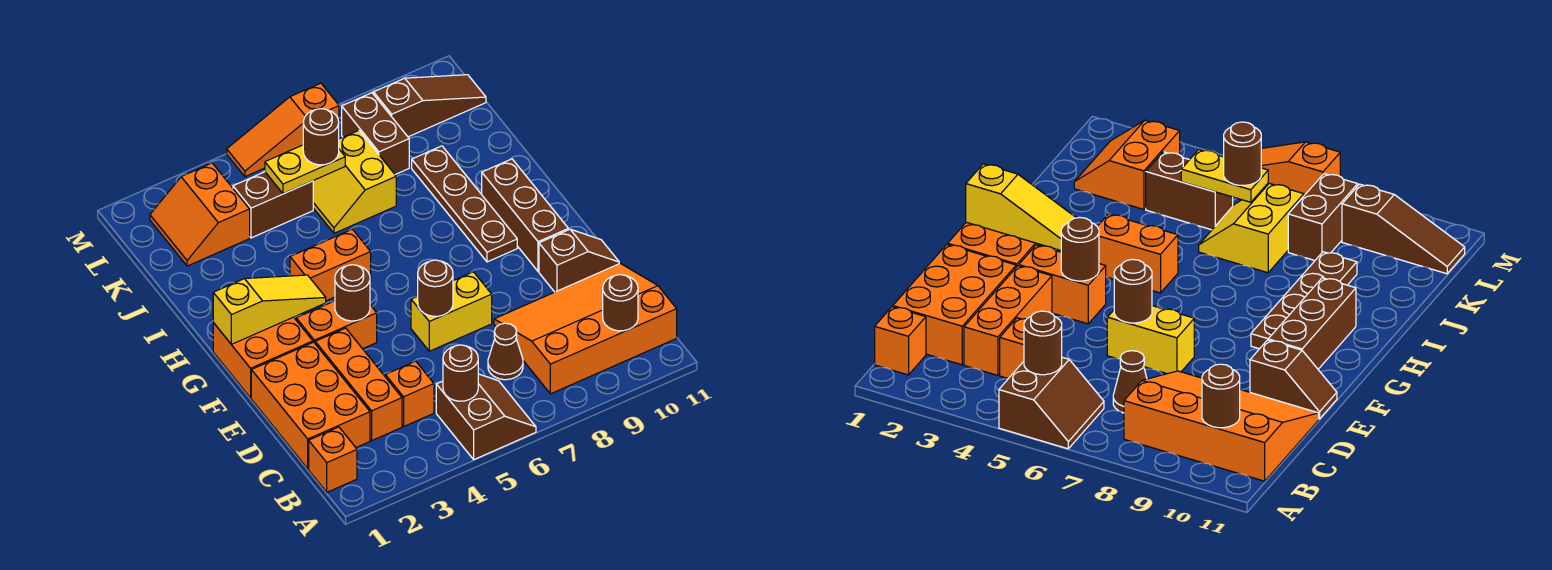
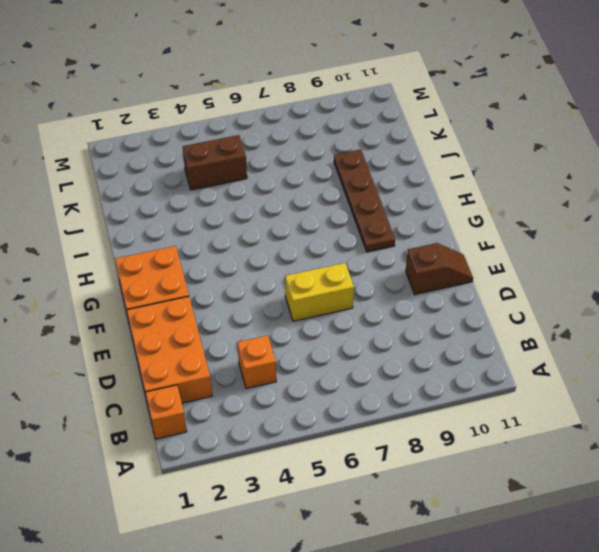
none -> brown 2x2 slope [436,374,536,459]
none -> orange 3x4 slope [494,263,677,394]
none -> orange 1x3 brick [315,328,402,440]

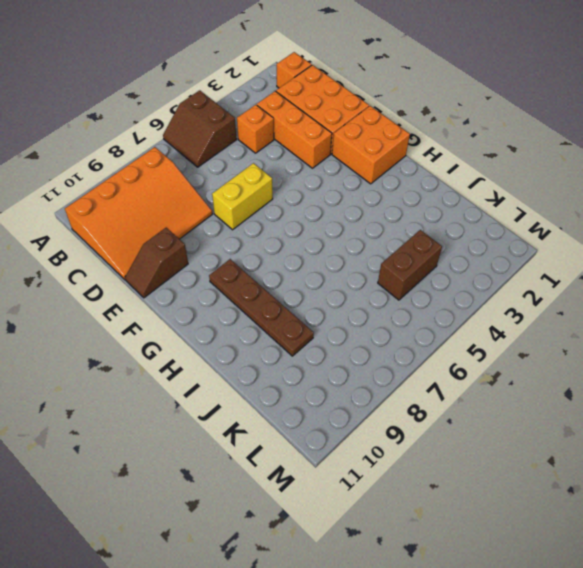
none -> brown 1x1 cone [488,323,523,380]
none -> orange 1x2 brick [296,301,377,349]
none -> brown 1x3 brick [482,159,568,271]

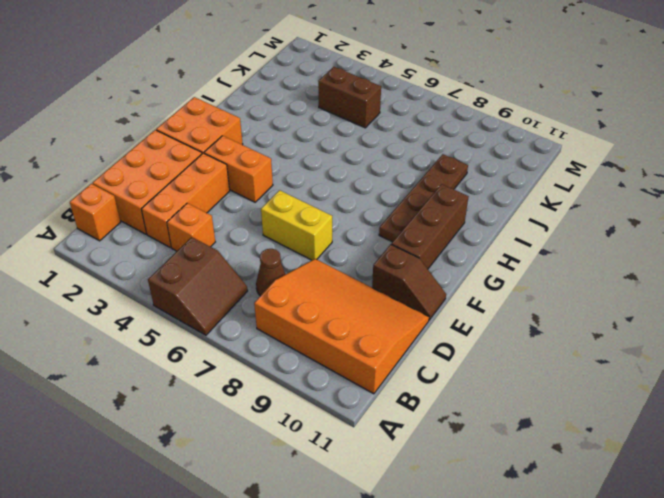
none -> orange 1x2 brick [290,229,371,301]
none -> yellow 2x2 slope [313,131,396,233]
none -> orange 2x2 slope [150,163,250,266]

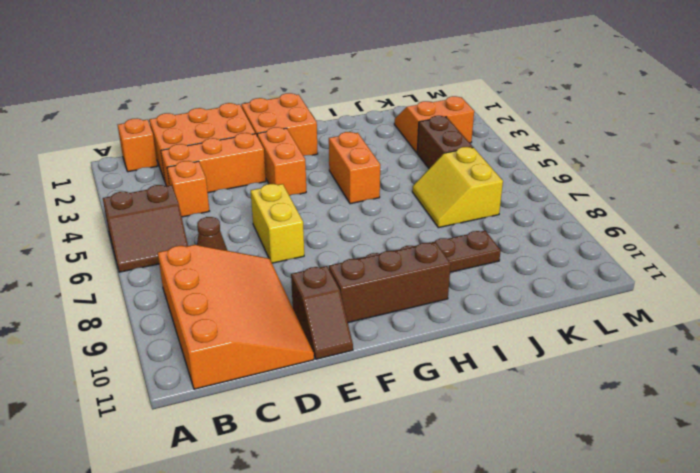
yellow 2x2 slope [412,147,503,228] -> yellow 2x2 slope turned to [313,131,396,233]
none -> brown 1x2 brick [342,93,409,174]
none -> brown 1x3 slope [374,75,486,137]
none -> orange 1x3 slope [227,83,339,177]

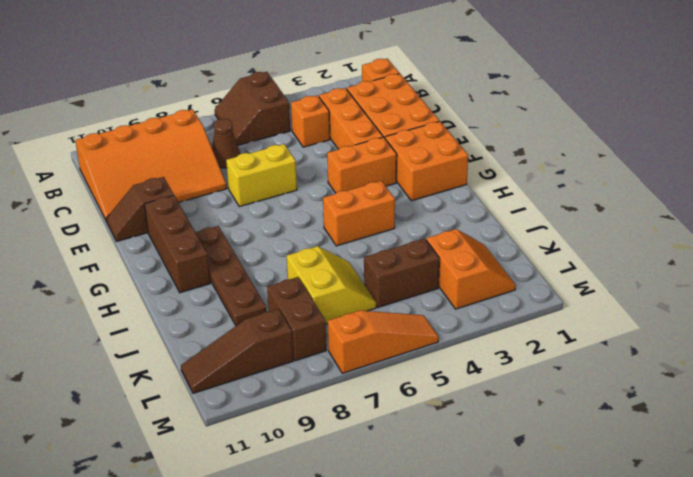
none -> brown 1x1 round brick [443,345,478,401]
none -> brown 1x1 round brick [603,275,638,331]
none -> brown 1x1 round brick [418,260,453,316]

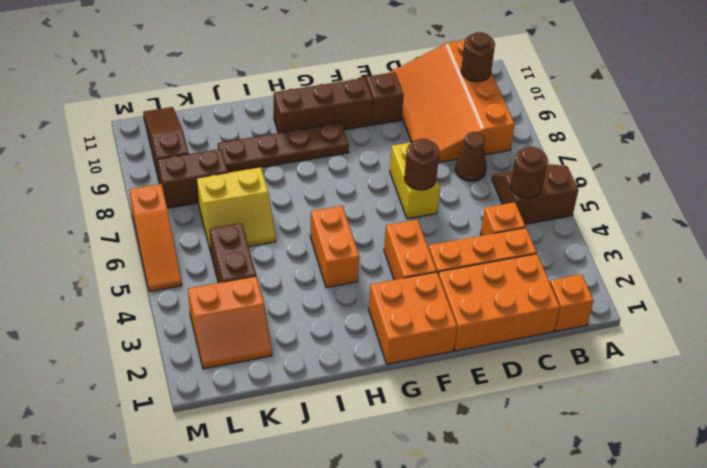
none -> brown 1x1 round brick [335,265,370,321]
none -> yellow 1x3 slope [213,275,326,345]
none -> yellow 1x2 plate [265,145,345,194]

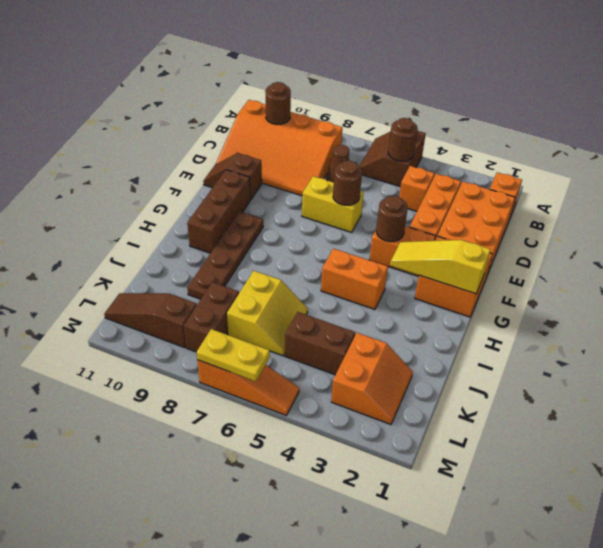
yellow 1x2 plate [197,329,270,381] -> yellow 1x2 plate moved to [265,145,345,194]
none -> brown 1x1 round brick [303,109,339,165]

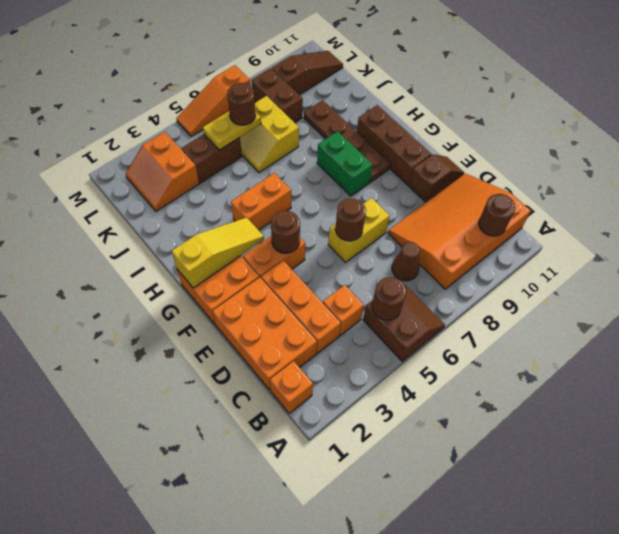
green 1x2 brick [317,131,373,196] -> none

